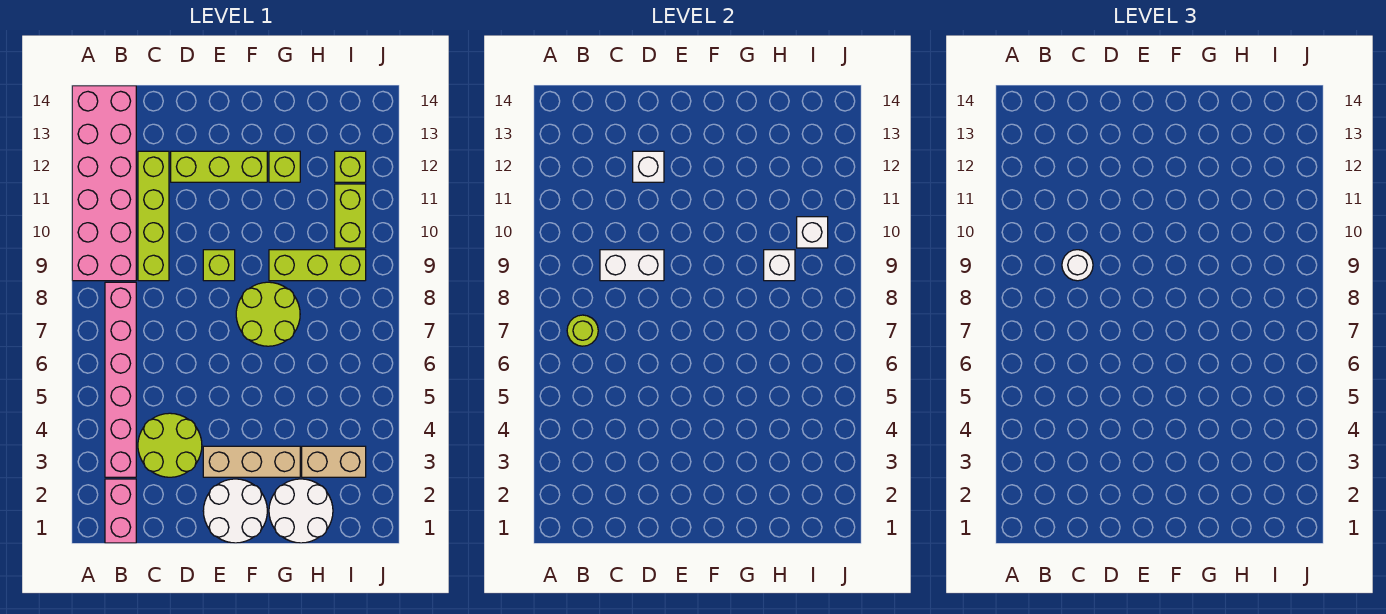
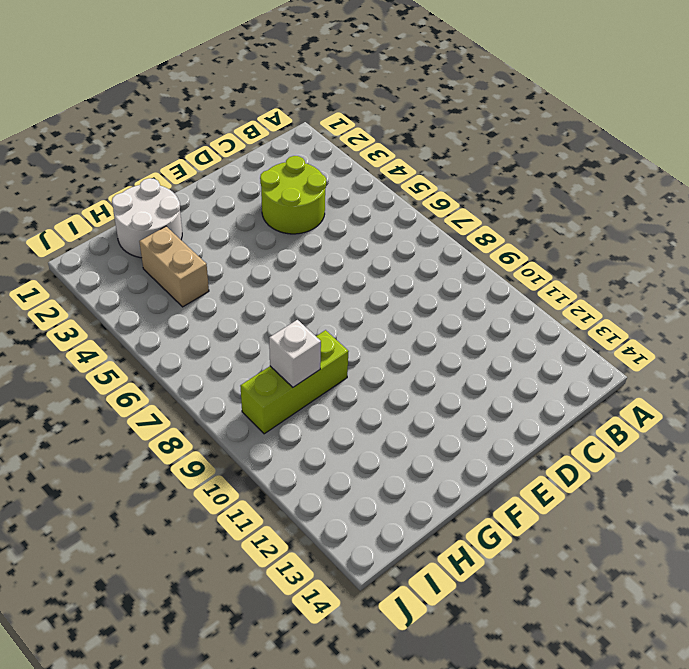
tan 1x2 brick [139,226,209,307] -> tan 1x2 brick turned to [302,446,366,477]
none -> pink 2x6 brick [72,86,136,281]
none -> pink 1x2 brick [105,479,136,543]
none -> pink 1x6 brick [105,282,136,477]

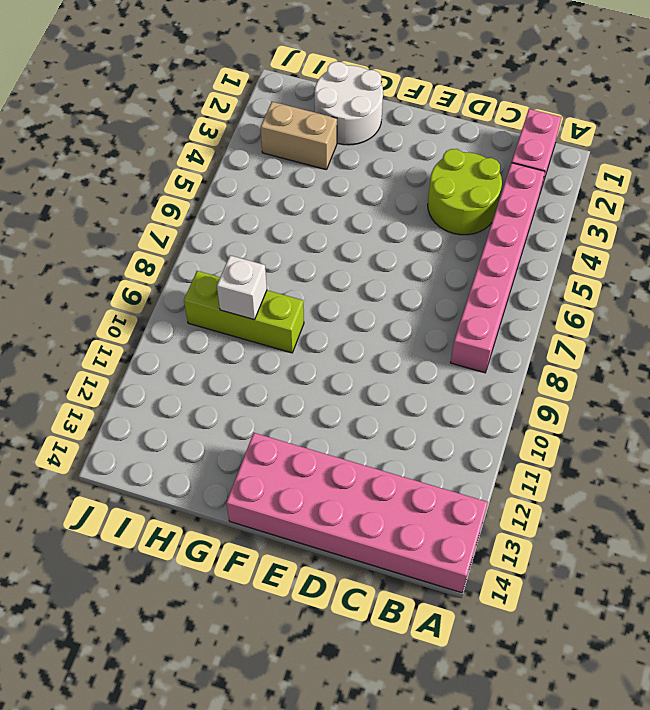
pink 2x6 brick [226,433,488,593] -> pink 2x6 brick turned to [72,86,136,281]
none -> lime 1x4 brick [138,151,169,281]
none -> lime 1x3 brick [171,151,267,182]
none -> white 2x2 round brick [203,479,267,543]

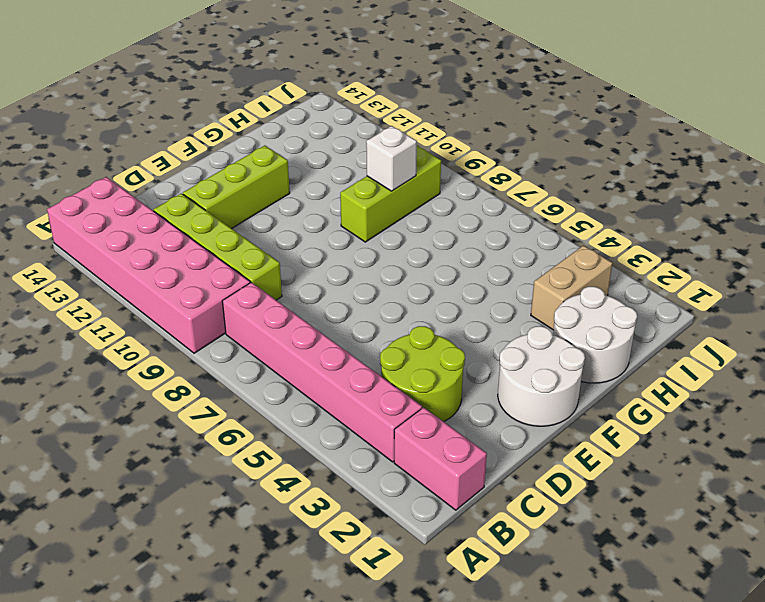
none -> tan 1x3 brick [203,446,300,477]
none -> lime 1x1 brick [203,250,235,281]
none -> lime 2x2 round brick [236,282,300,346]

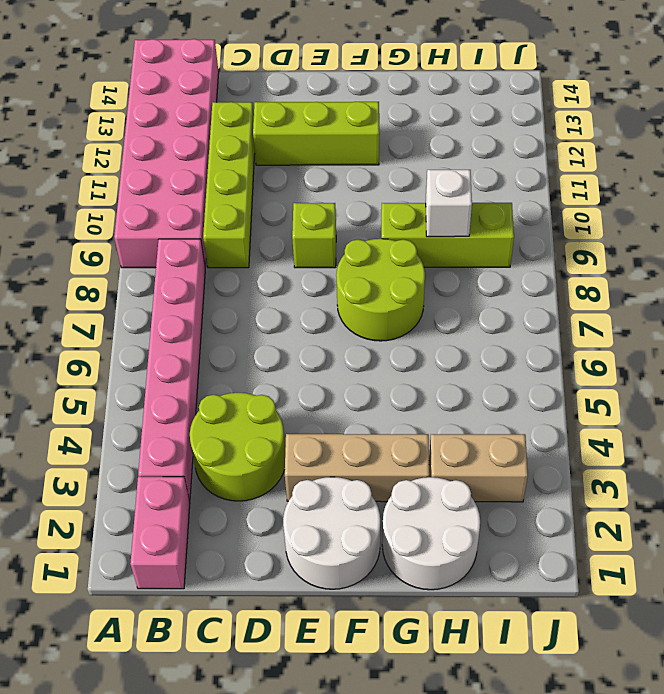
none -> lime 1x1 brick [269,151,300,182]
none -> lime 1x2 brick [335,184,366,248]
none -> lime 1x1 brick [335,151,366,182]

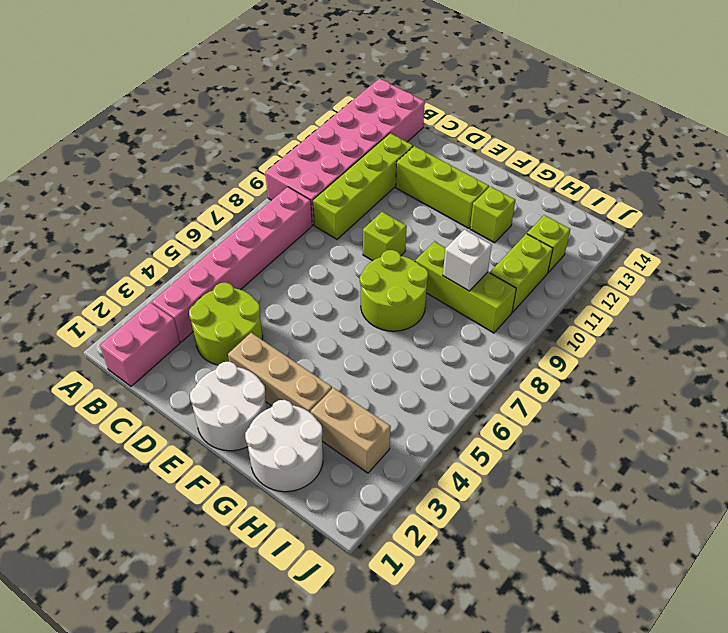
none -> lime 1x1 round brick [567,315,598,346]
none -> white 1x2 brick [600,250,664,281]
none -> white 1x1 brick [633,151,664,182]

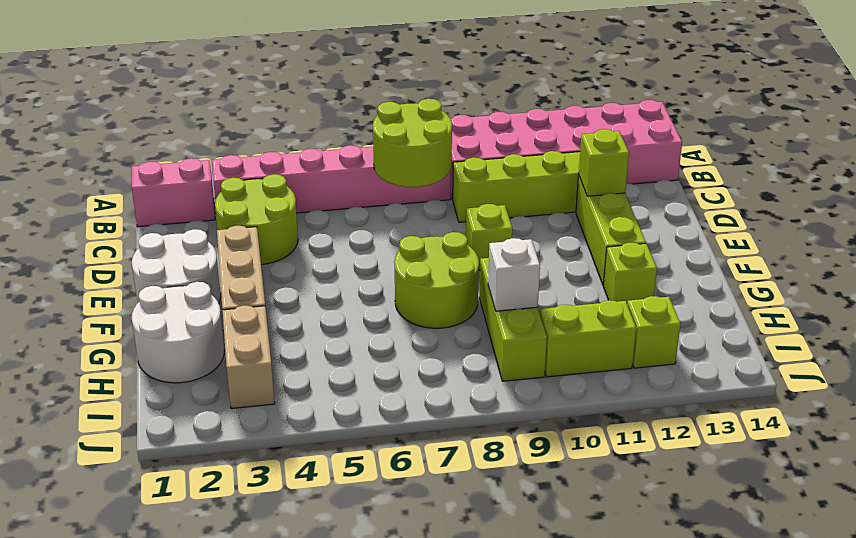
lime 2x2 round brick [373,99,452,187] -> lime 1x1 round brick [567,315,598,346]
lime 1x1 brick [579,129,629,196] -> white 1x1 brick [633,151,664,182]
none -> white 1x2 brick [600,250,664,281]
none -> white 1x1 brick [797,217,828,248]
none -> white 1x1 round brick [1062,250,1093,281]

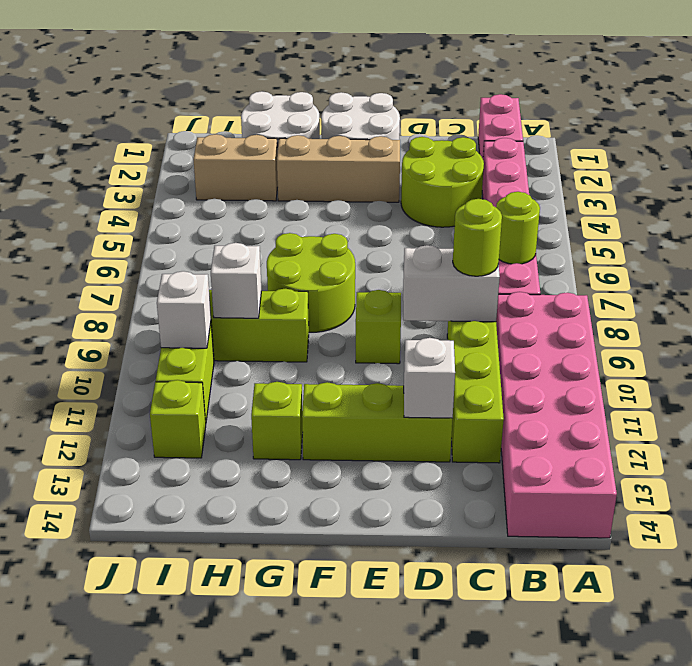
lime 1x1 round brick [453,199,502,276] -> white 1x1 round brick [1062,250,1093,281]

